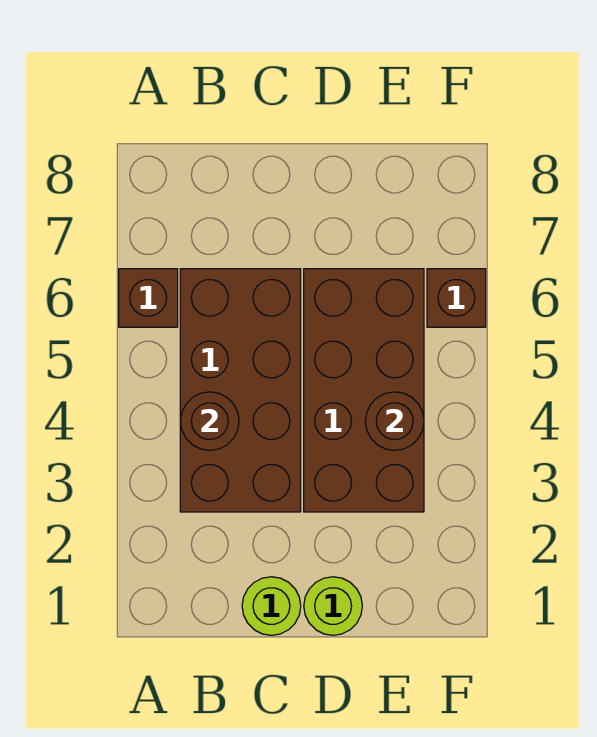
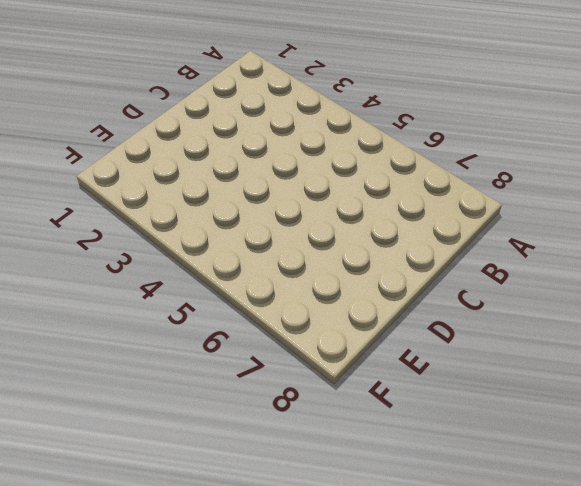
none -> brown 1x1 brick [119,269,178,327]
none -> brown 2x4 brick [180,269,301,512]

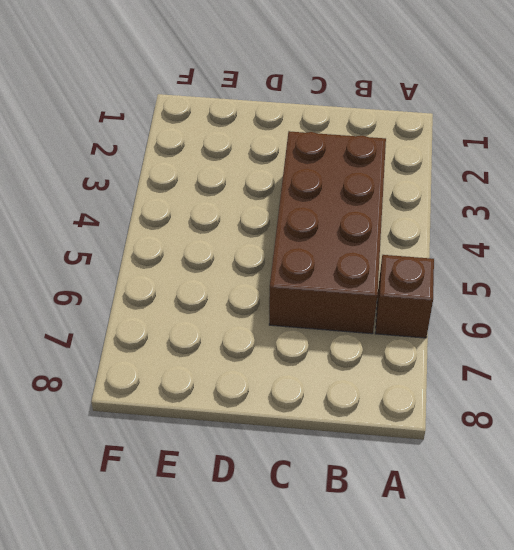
none -> lime 1x1 round brick [242,577,301,635]
none -> lime 1x1 round brick [304,577,362,635]

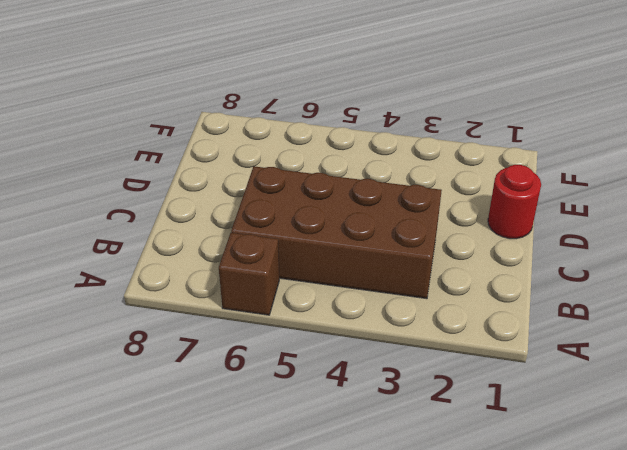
red 1x1 round brick [488,165,541,239] -> lime 1x1 round brick [304,577,362,635]
none -> lime 1x1 round brick [242,577,301,635]
none -> brown 2x4 brick [304,269,424,512]

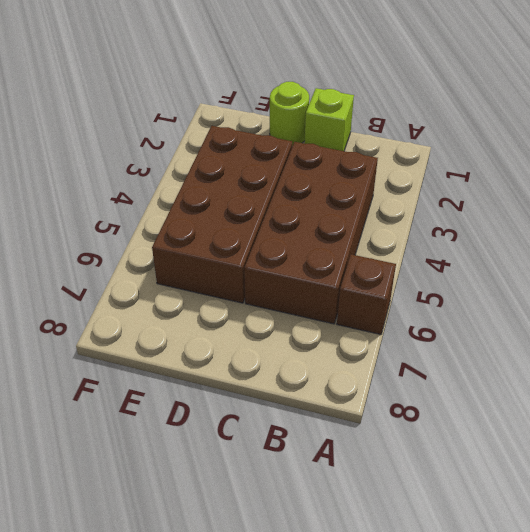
lime 1x1 brick [304,88,354,151] -> lime 1x1 round brick [242,577,301,635]
none -> brown 1x1 brick [427,269,486,327]
none -> brown 1x1 round brick [180,392,239,450]

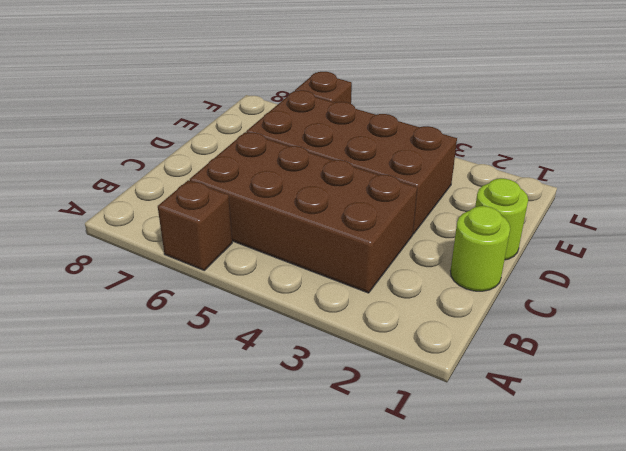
none -> brown 1x1 round brick [180,392,239,450]
none -> brown 1x1 round brick [365,392,424,450]

